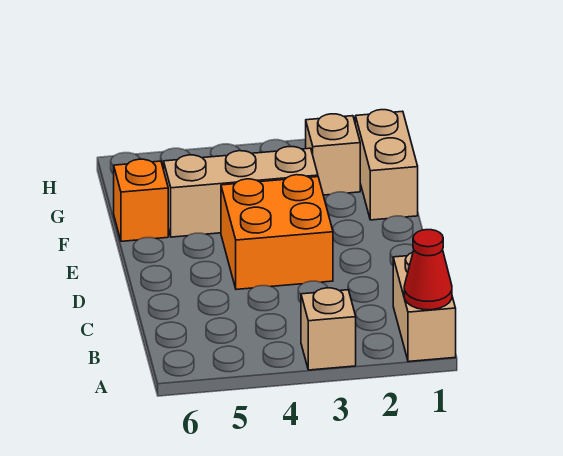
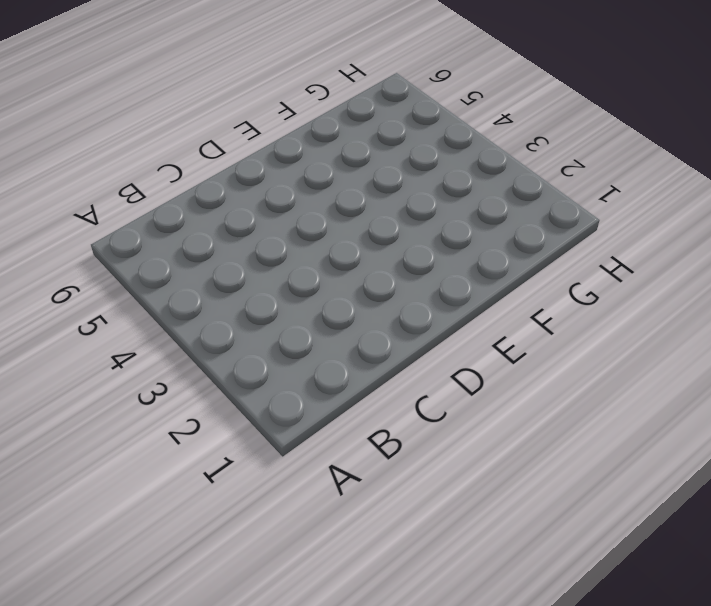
none -> tan 1x2 brick [393,252,456,362]
none -> tan 1x1 brick [301,288,356,370]

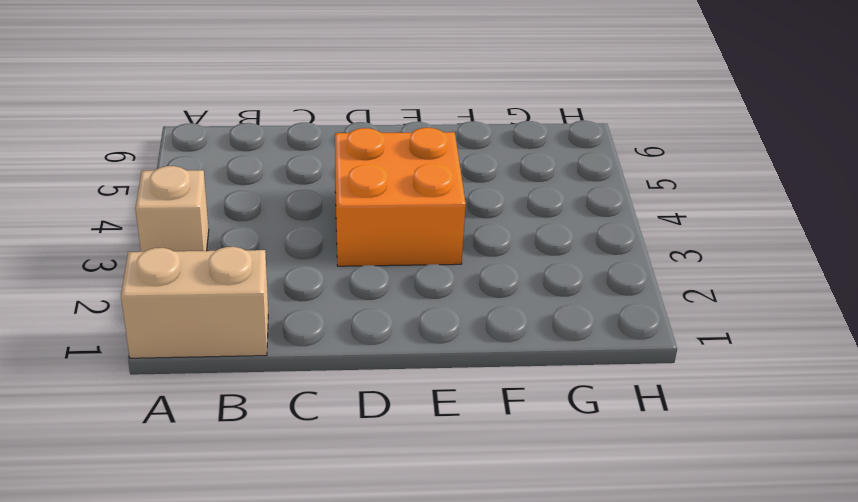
none -> tan 1x2 brick [355,110,418,220]
none -> tan 1x3 brick [164,147,318,237]

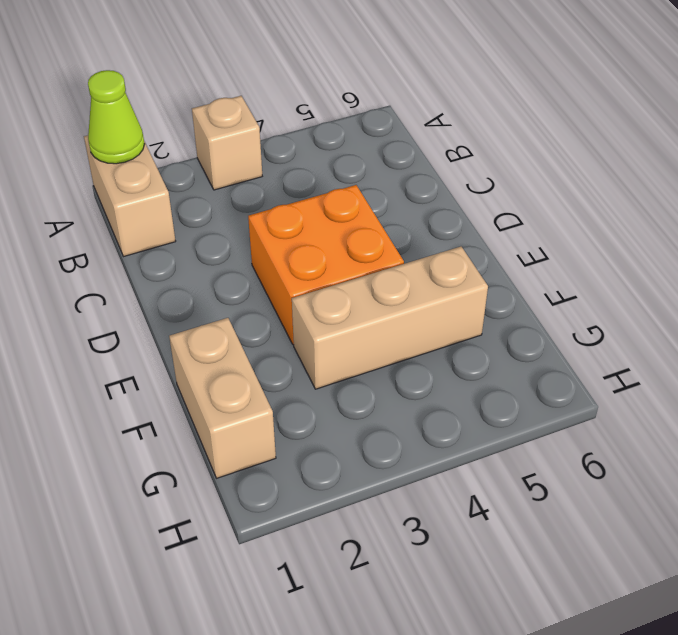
lime 1x1 cone [88,70,144,164] -> red 1x1 cone [404,230,452,310]
none -> orange 1x1 brick [114,159,168,241]
none -> tan 1x1 brick [306,114,360,195]

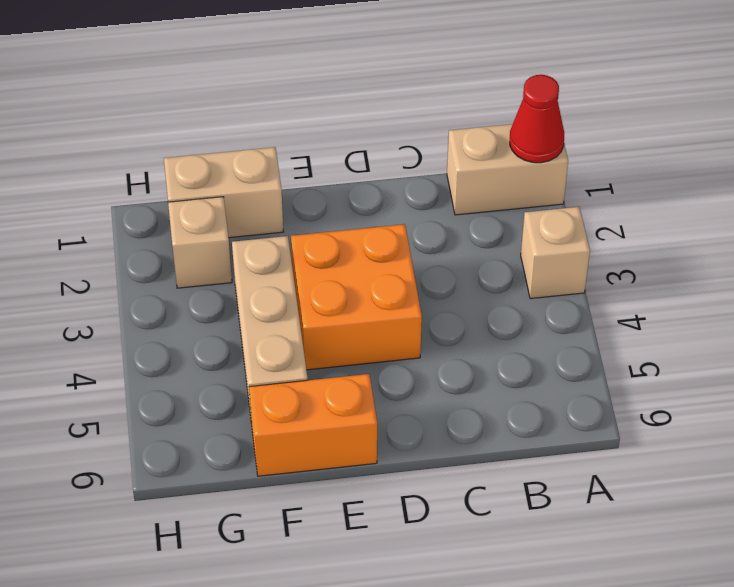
orange 1x2 brick [249,374,377,476] -> orange 1x1 brick [114,159,168,241]

